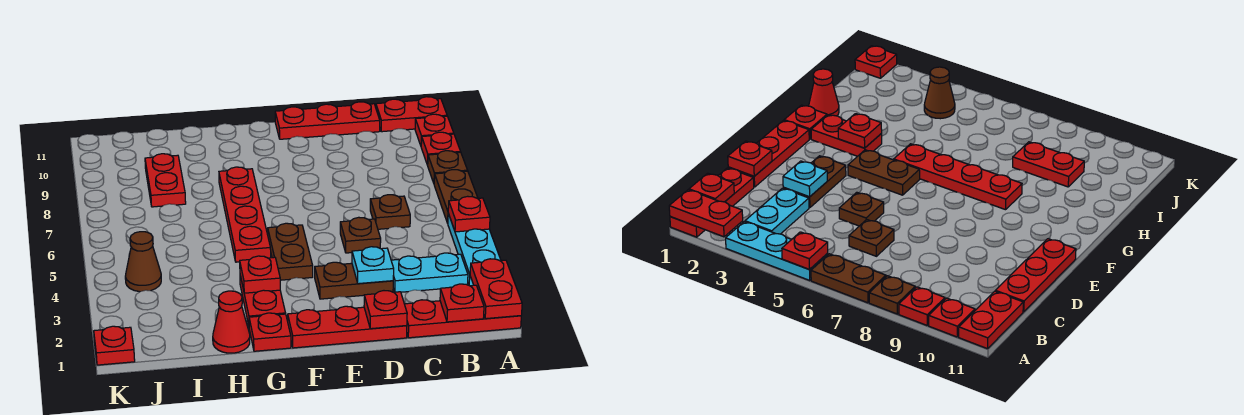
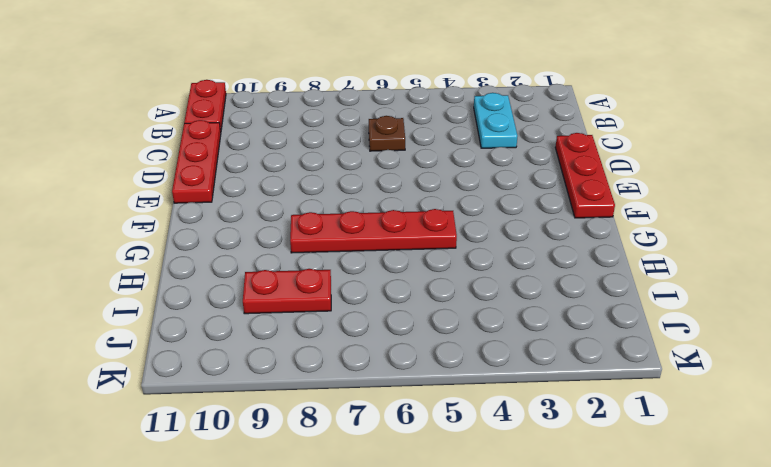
none -> red 1x3 plate [405,300,521,338]
none -> cyan 1x3 plate [448,214,501,286]
none -> brown 1x2 plate [434,170,478,223]

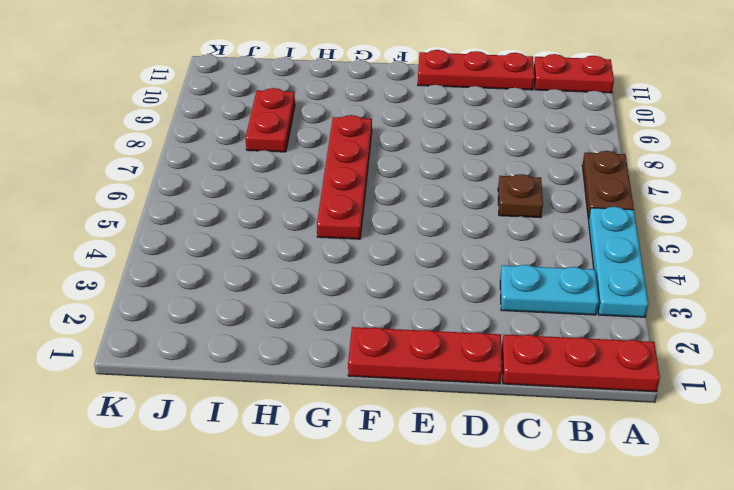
none -> brown 1x1 plate [428,151,468,183]
none -> red 1x1 plate [421,132,460,165]
none -> red 1x1 plate [415,114,454,145]

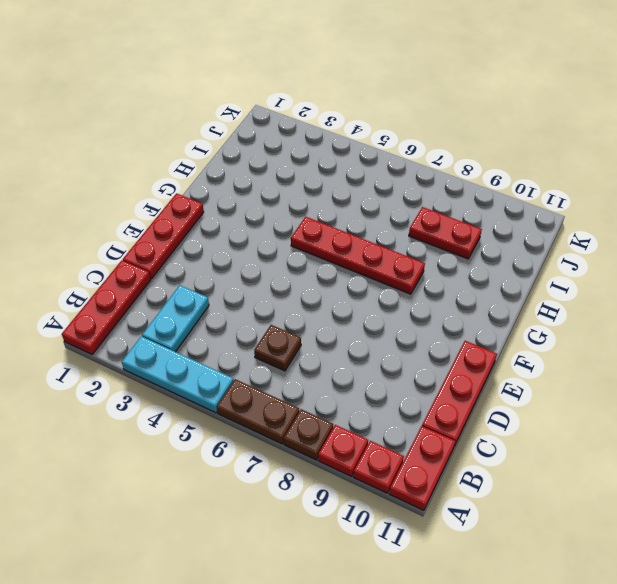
none -> brown 1x2 plate [315,262,393,299]
none -> brown 1x1 plate [340,217,381,253]
none -> brown 1x2 plate [268,223,313,280]

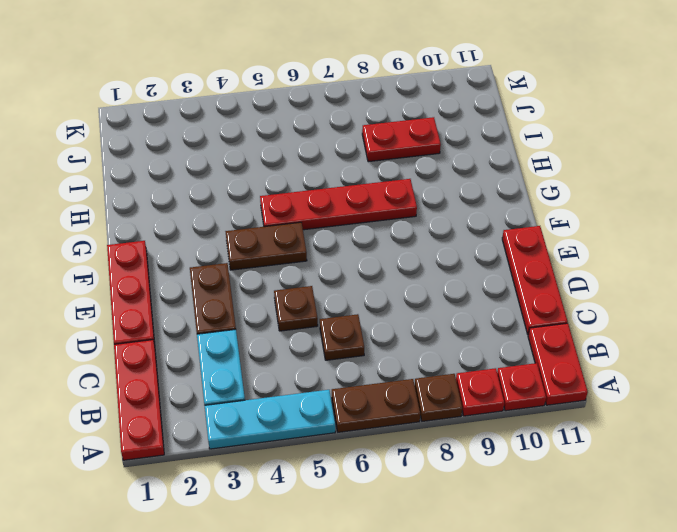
none -> red 1x1 plate [249,313,291,351]
none -> red 1x2 plate [240,276,286,325]
none -> red 1x1 cone [213,291,250,353]

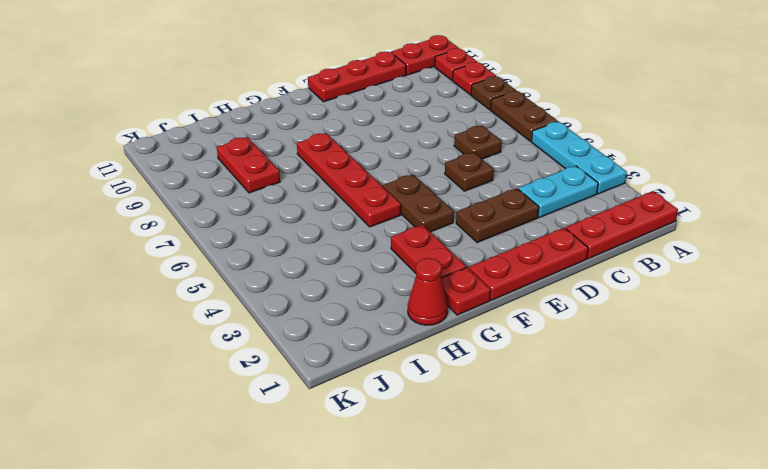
none -> brown 1x1 cone [125,232,161,292]
none -> red 1x1 plate [94,326,135,365]
none -> red 1x2 plate [470,259,522,319]

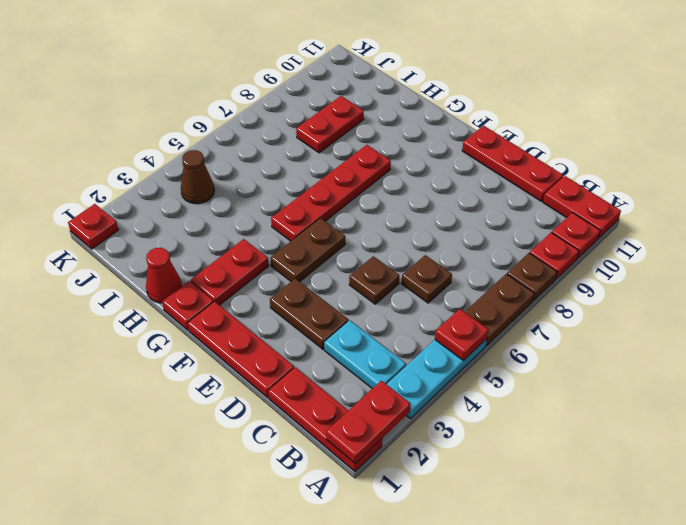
none -> red 1x1 plate [440,284,484,322]
none -> red 1x1 plate [364,291,407,329]
none -> cyan 1x1 plate [352,247,394,284]

